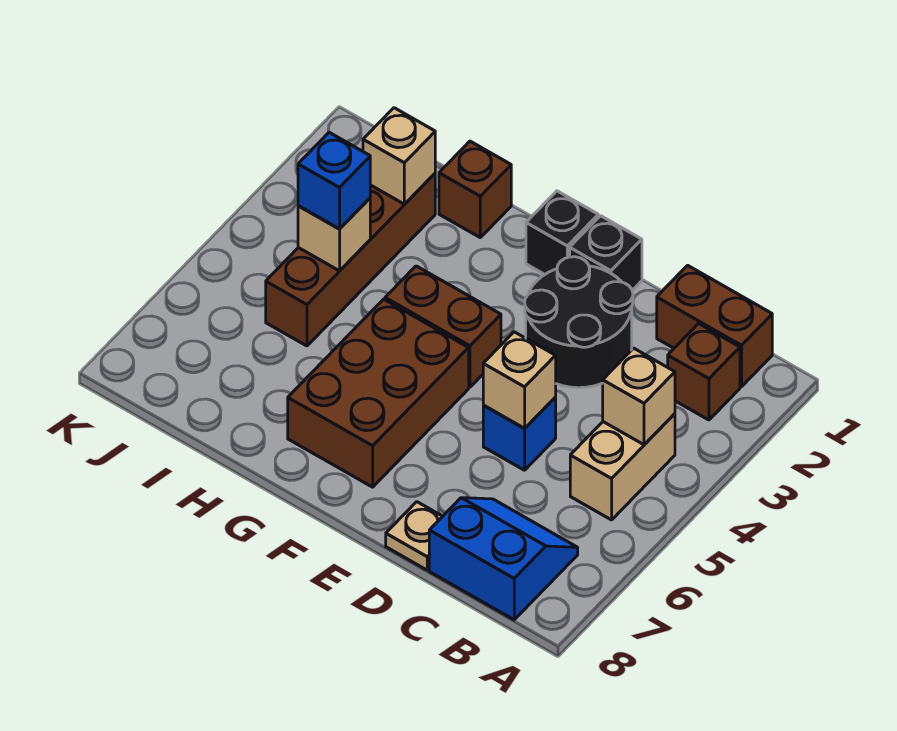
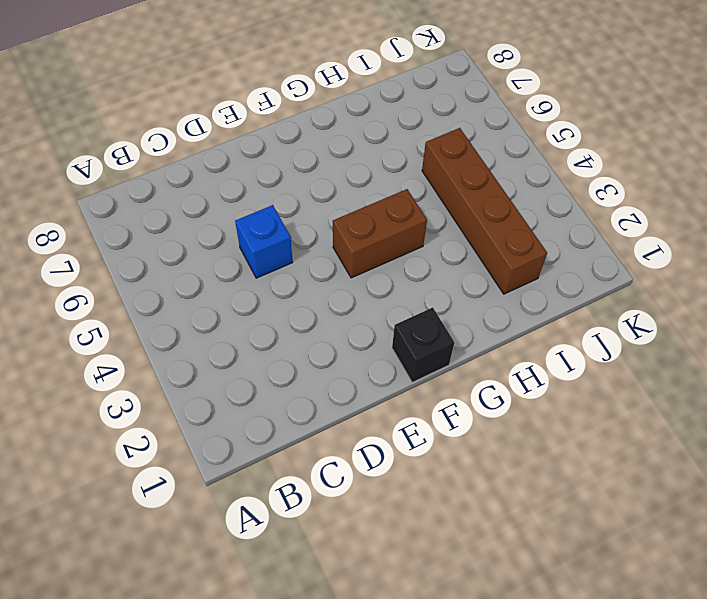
none -> brown 1x2 brick [657,265,772,387]
none -> brown 1x1 brick [668,324,740,420]
none -> tan 1x2 brick [570,414,675,520]

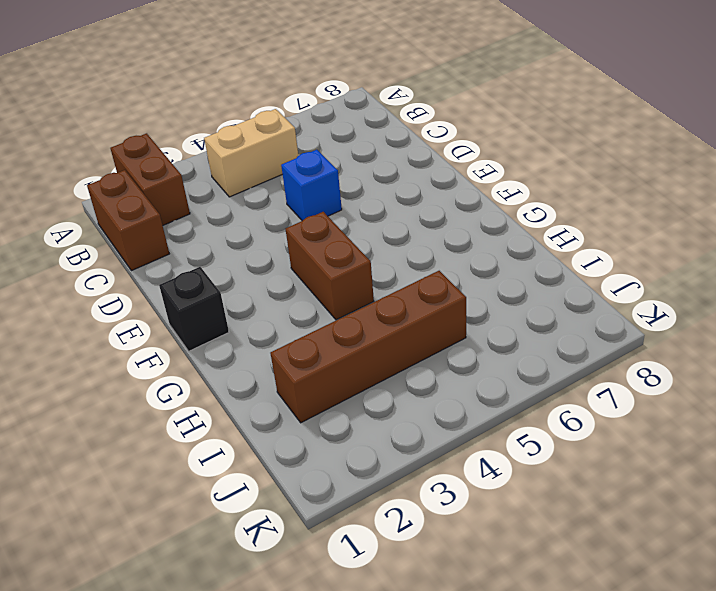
brown 1x2 brick [111,133,190,225] -> brown 1x1 brick [668,324,740,420]
none -> blue 2x2 slope [429,498,578,620]
none -> black 2x2 round brick [525,257,633,388]
none -> tan 1x1 plate [386,502,443,570]

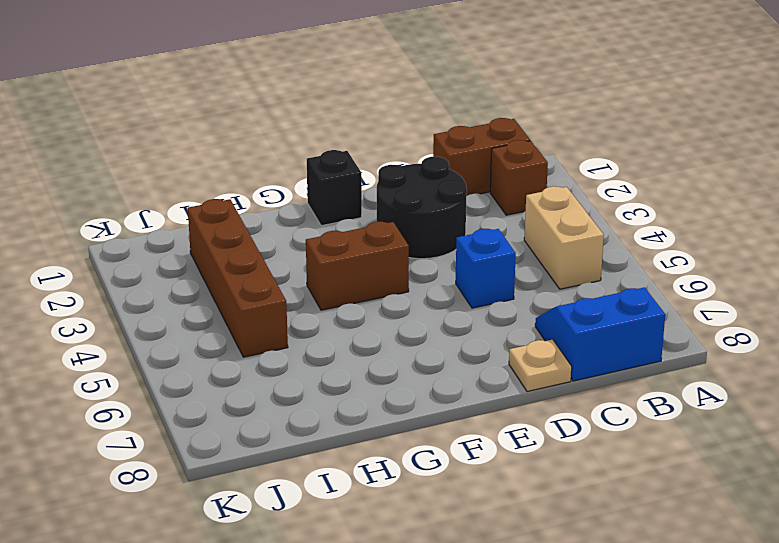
none -> black 1x1 brick [570,216,642,290]
none -> brown 2x3 brick [288,299,469,487]
none -> brown 1x1 brick [439,141,511,237]

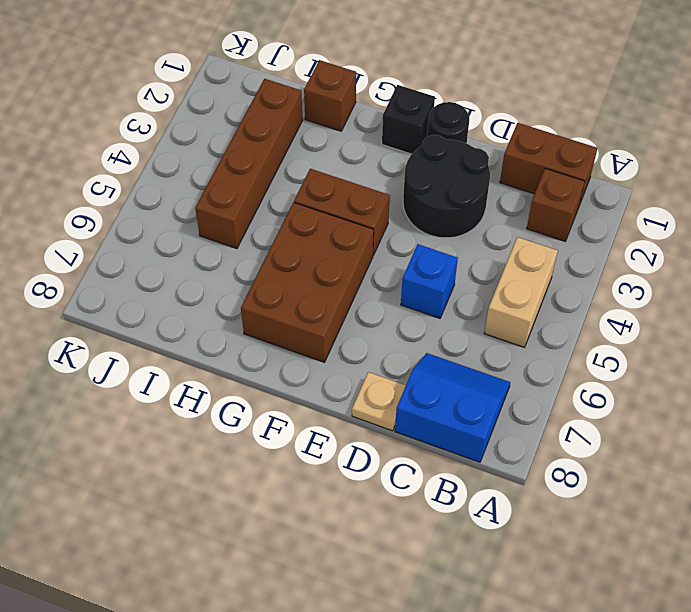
black 1x1 round brick [427,102,469,143] -> black 1x1 brick [570,216,642,290]
none -> tan 1x1 brick [603,348,675,445]
none -> tan 1x1 brick [483,332,556,428]
none -> tan 1x1 brick [363,108,435,204]

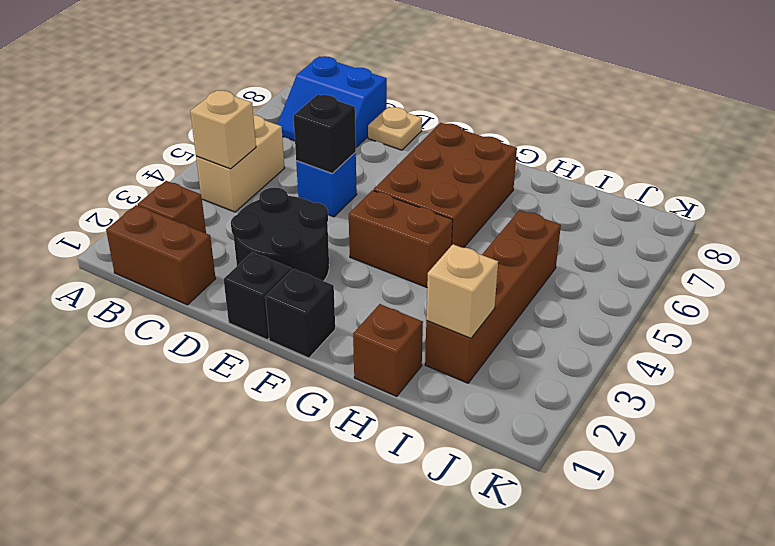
black 1x1 brick [293,95,356,174] -> tan 1x1 brick [483,332,556,428]
none -> tan 1x1 brick [298,198,370,271]
none -> blue 1x1 brick [298,133,370,229]

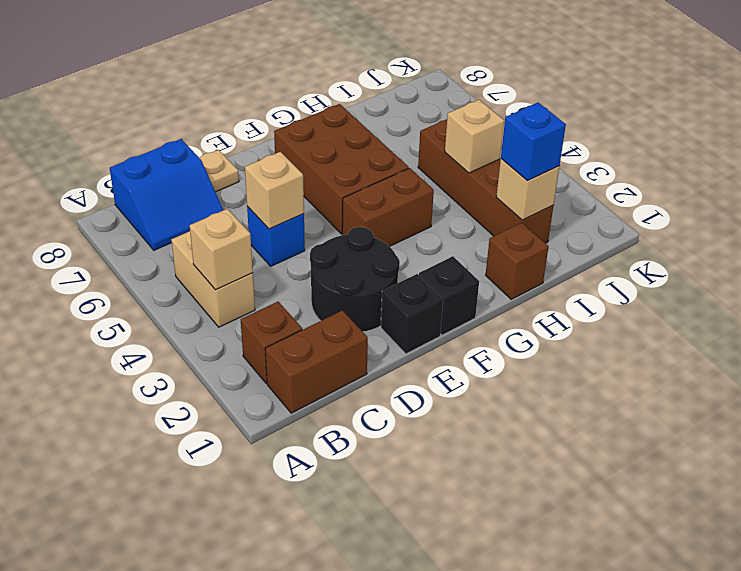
blue 1x1 brick [501,102,566,181] -> blue 1x1 brick moved to [298,133,370,229]

